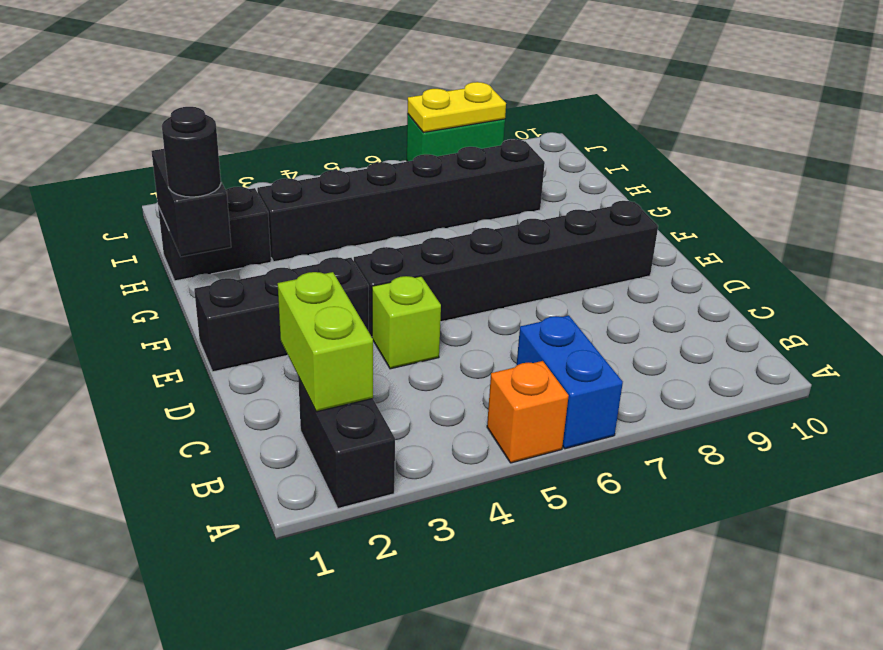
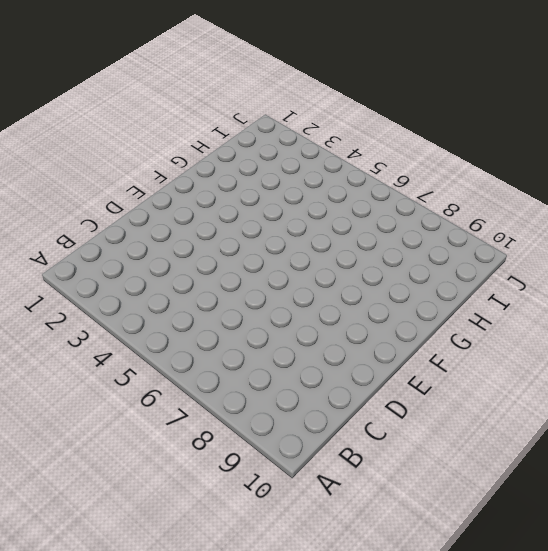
none -> black 1x2 brick [298,377,395,509]
none -> orange 1x1 brick [487,361,569,463]
none -> blue 1x2 brick [517,315,623,449]

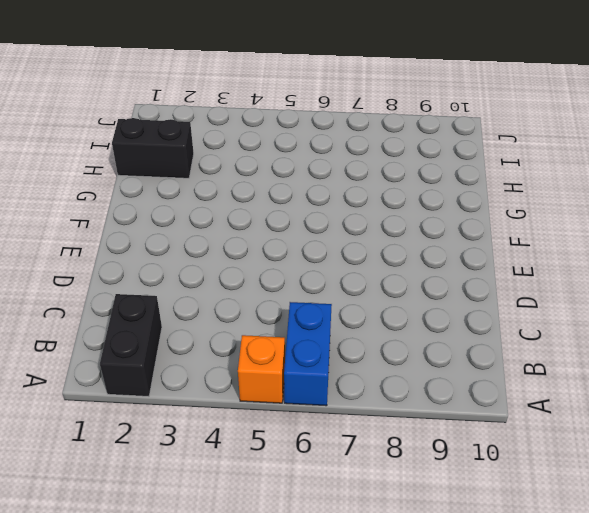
none -> lime 1x1 brick [372,276,441,369]
none -> black 1x3 brick [194,257,369,372]
none -> black 1x6 brick [354,201,658,337]

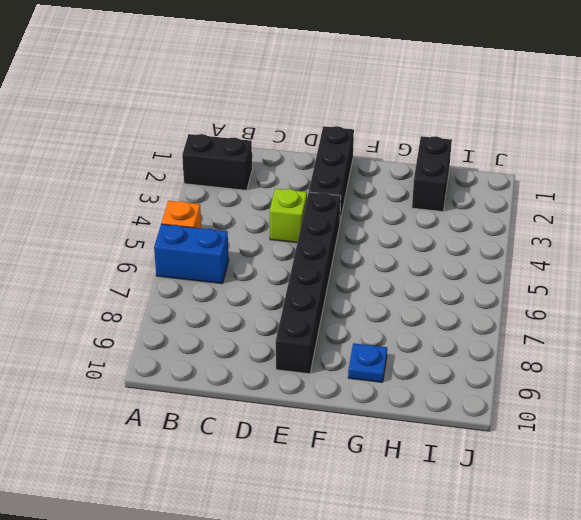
blue 1x1 plate [348,343,387,382] -> none
none -> black 1x6 brick [257,139,545,262]
none -> green 1x2 brick [407,114,505,162]
none -> lime 1x2 brick [278,272,373,412]

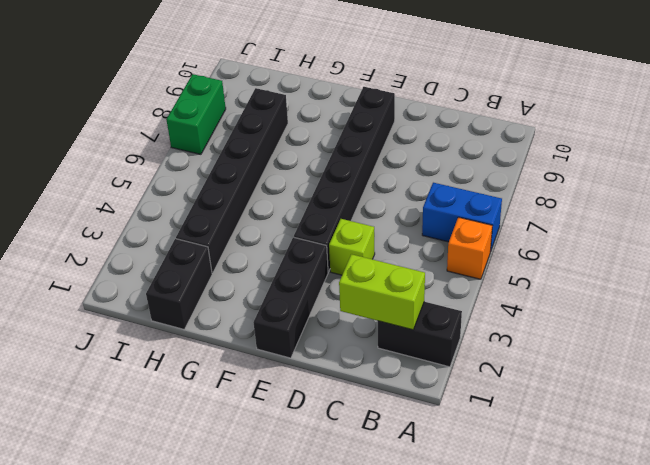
none -> black 1x2 brick [152,149,231,257]
none -> yellow 1x2 plate [407,82,506,132]
none -> black 1x1 round brick [162,107,221,197]

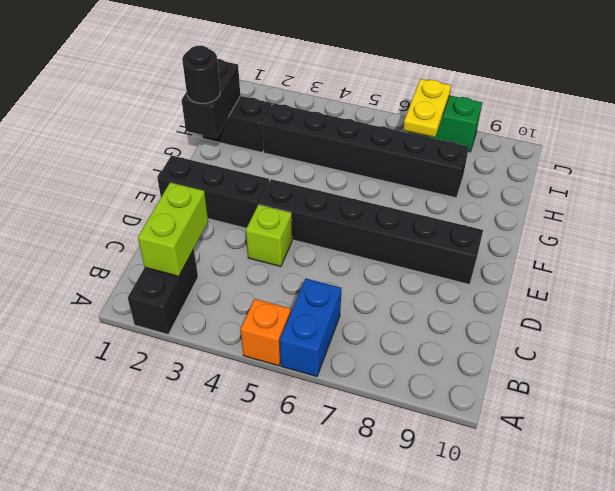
yellow 1x2 plate [403,79,451,137] -> yellow 1x2 plate turned to [407,82,506,132]

